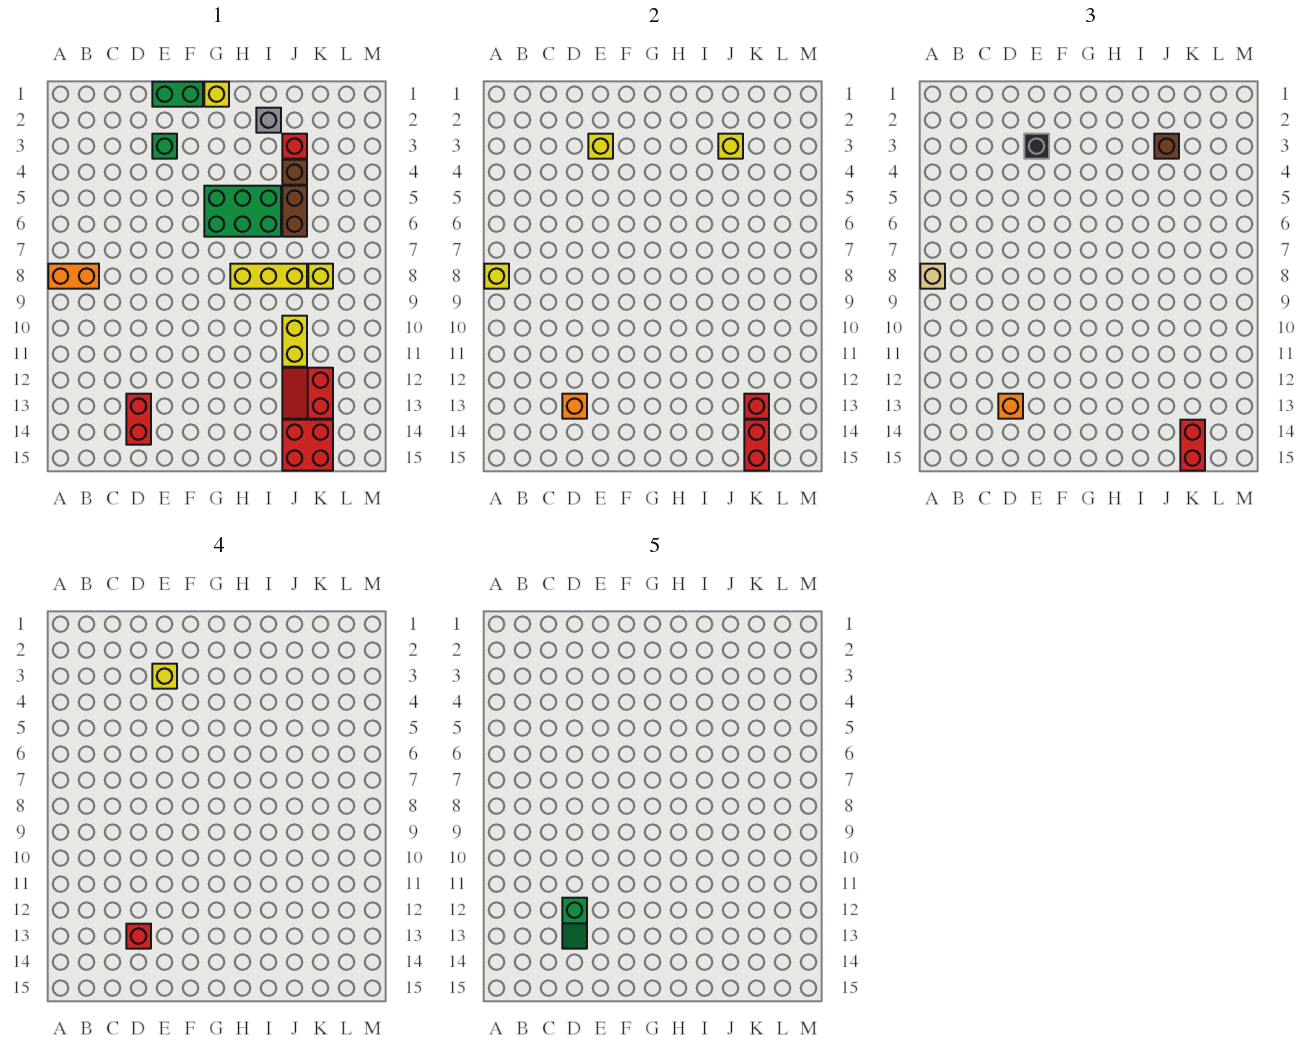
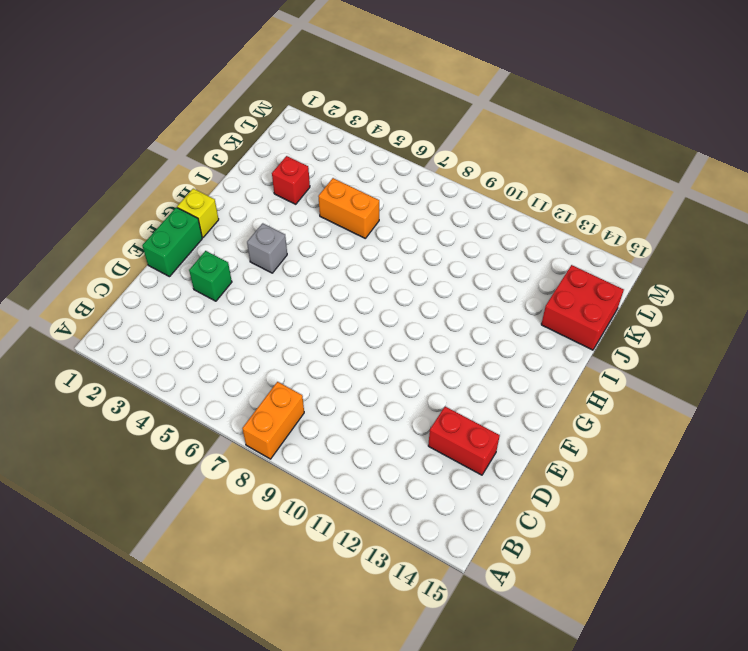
grey 1x1 brick [247,223,287,273] -> grey 1x1 brick moved to [256,108,281,133]
orange 1x2 brick [318,178,379,238] -> brown 1x2 brick [282,186,307,237]
none -> green 2x3 brick [204,186,281,237]
none -> yellow 1x3 brick [230,264,307,289]
none -> brown 1x1 brick [282,160,307,185]

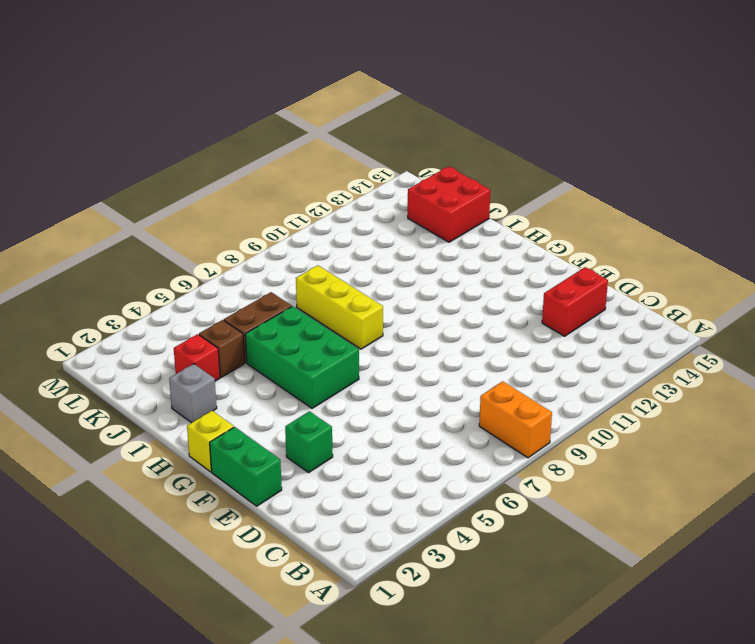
none -> yellow 1x2 brick [282,316,307,367]
none -> red 2x2 slope [282,368,333,419]
none -> yellow 1x1 brick [308,264,333,289]

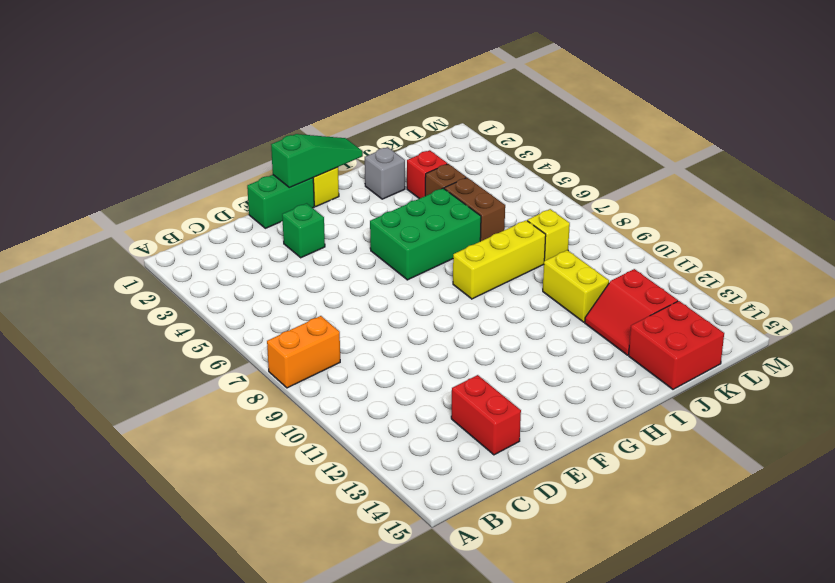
green 1x3 slope [271,134,363,188] -> none
none -> yellow 1x1 brick [484,264,509,289]
none -> orange 1x1 brick [562,394,587,419]
none -> yellow 1x1 brick [588,134,613,159]

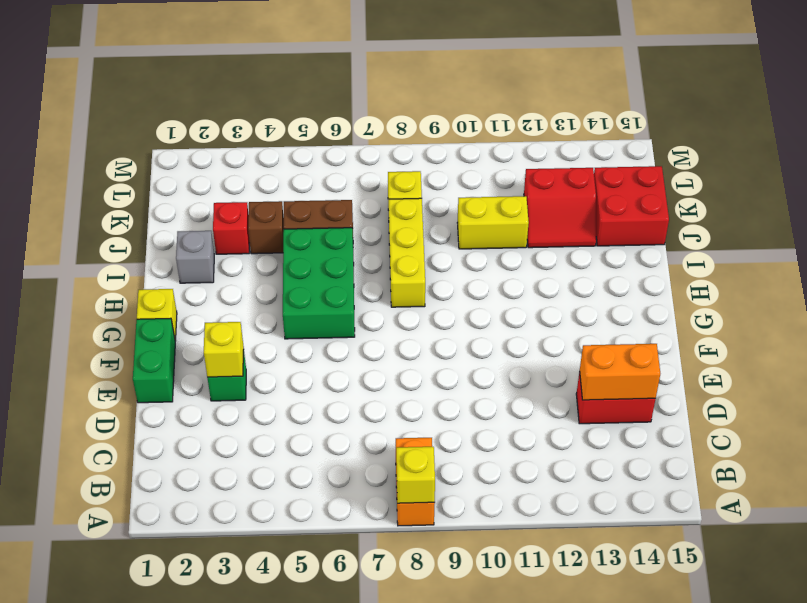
orange 1x2 brick [580,344,660,400] -> orange 1x1 brick [562,394,587,419]
none -> yellow 1x1 brick [718,134,743,159]
none -> red 1x1 brick [744,394,769,419]
none -> red 1x2 brick [744,420,769,471]

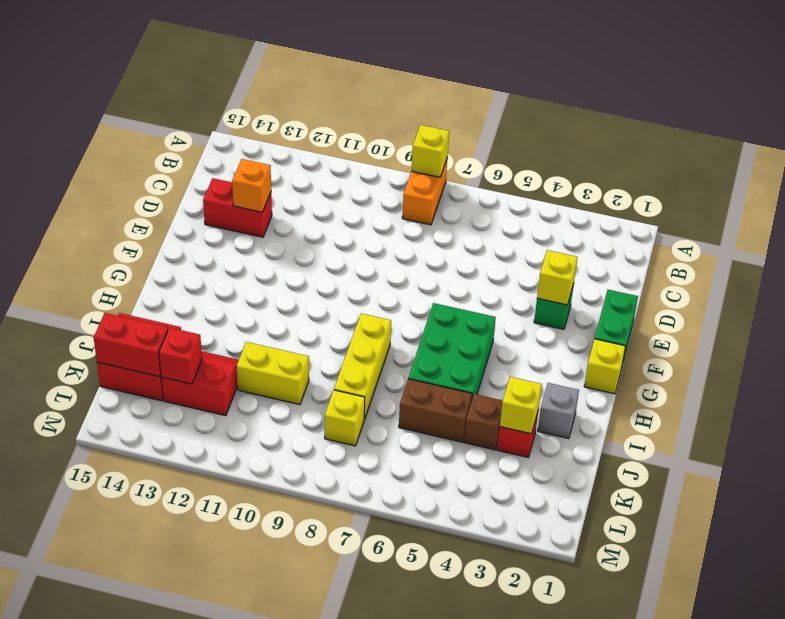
none -> tan 1x1 brick [920,264,945,289]
none -> orange 1x1 brick [998,394,1023,419]
none -> black 1x1 brick [1024,134,1049,159]

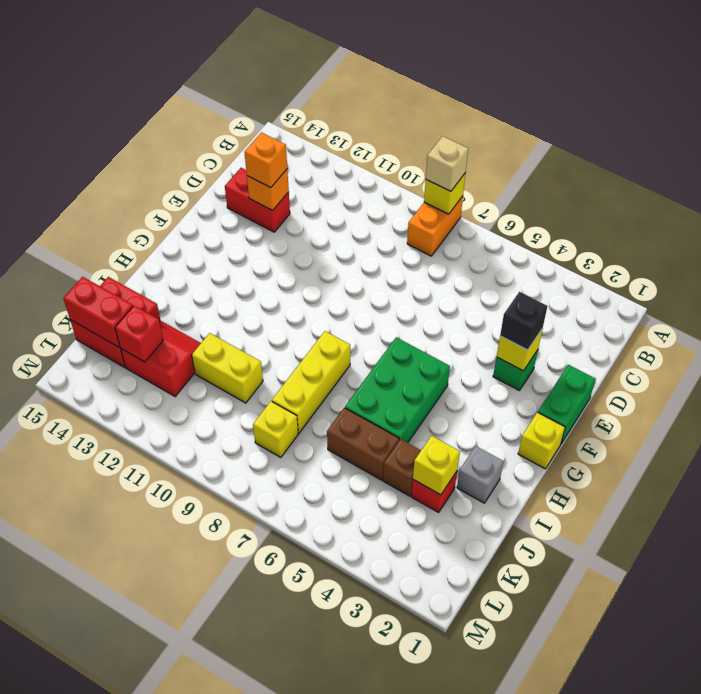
none -> brown 1x1 brick [1154,134,1179,159]
none -> red 1x2 brick [1180,420,1205,471]
none -> red 1x1 brick [126,924,151,949]

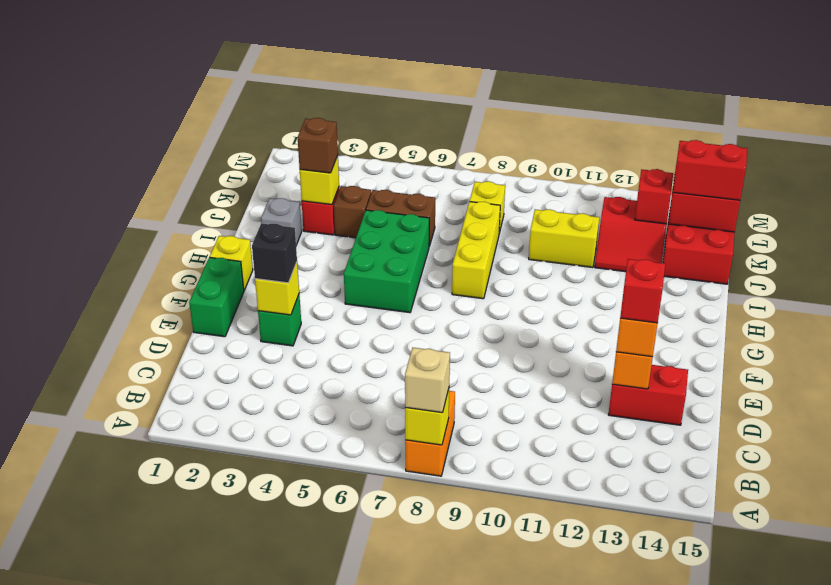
none -> yellow 1x1 brick [152,664,177,689]
none -> green 1x2 slope [562,898,587,949]

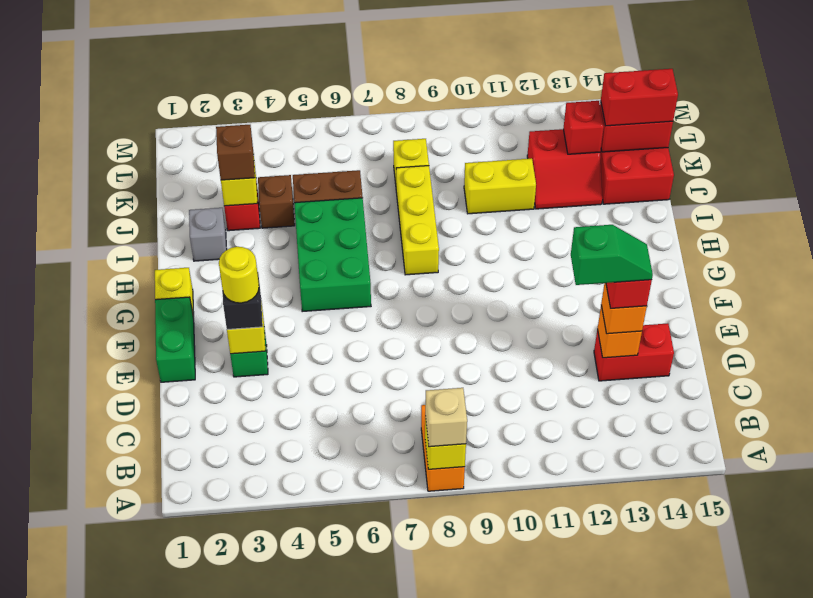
yellow 1x1 round brick [219,247,259,303] -> yellow 1x1 brick [152,664,177,689]

